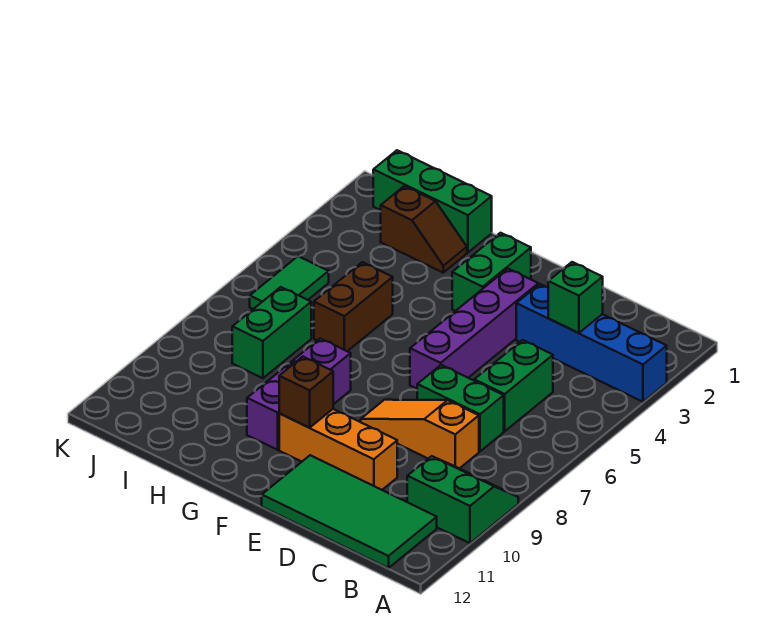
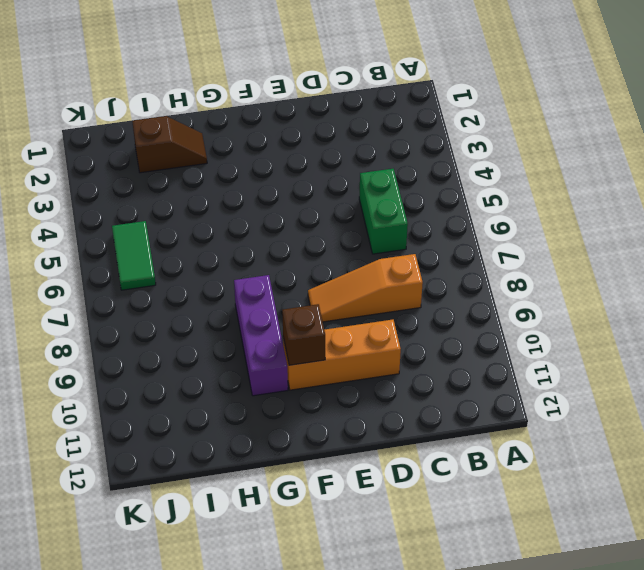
none -> blue 1x4 brick [516,284,667,402]
none -> green 2x2 slope [407,456,518,543]
none -> green 2x4 tile [262,455,437,568]

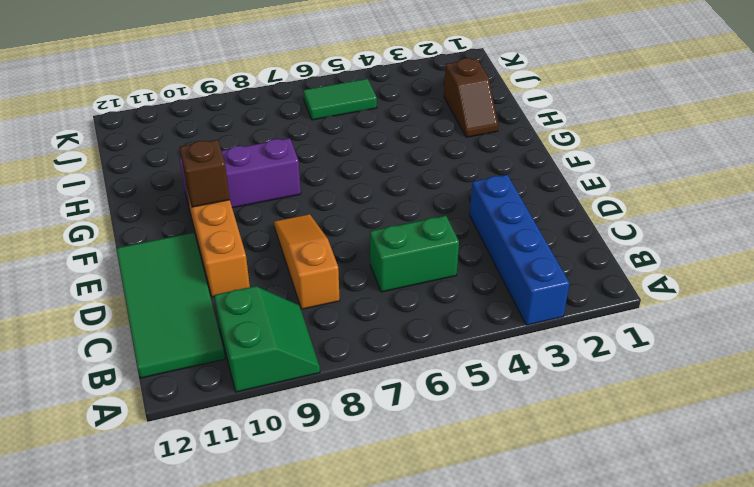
none -> green 1x2 brick [417,365,504,451]
none -> purple 1x4 brick [410,269,538,389]
none -> green 1x2 brick [452,233,531,311]

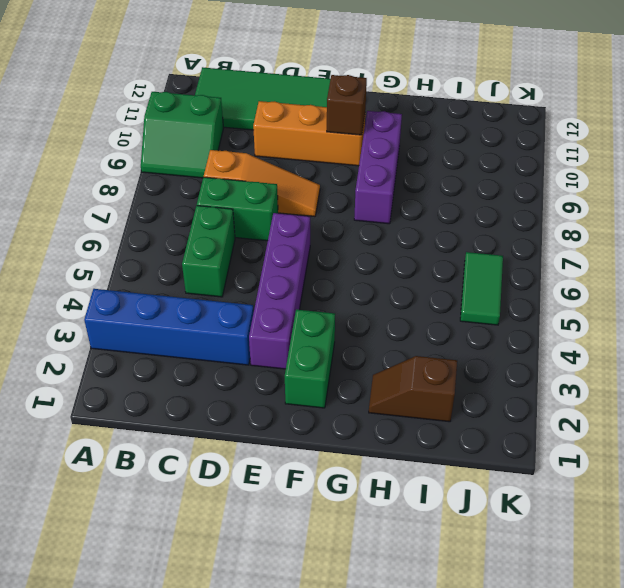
none -> green 1x3 brick [373,150,492,252]
none -> brown 1x2 brick [314,262,393,351]
none -> green 1x2 brick [232,287,311,378]

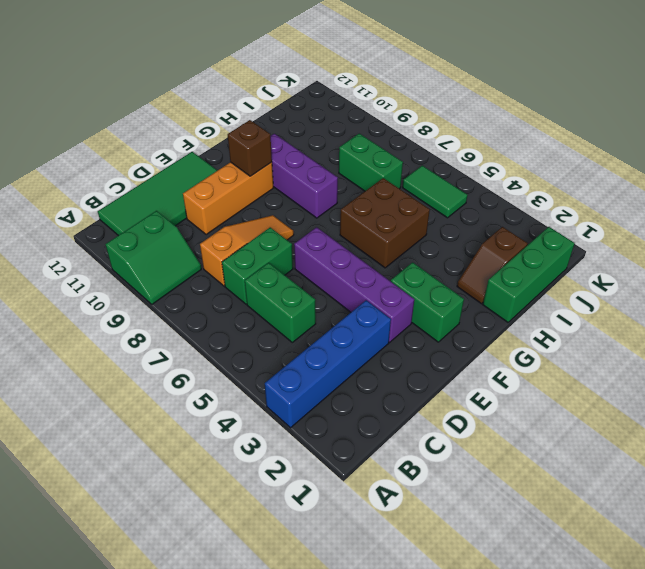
brown 2x2 brick [340,178,430,268] -> brown 1x2 brick [314,262,393,351]
none -> green 1x1 brick [548,262,603,333]

